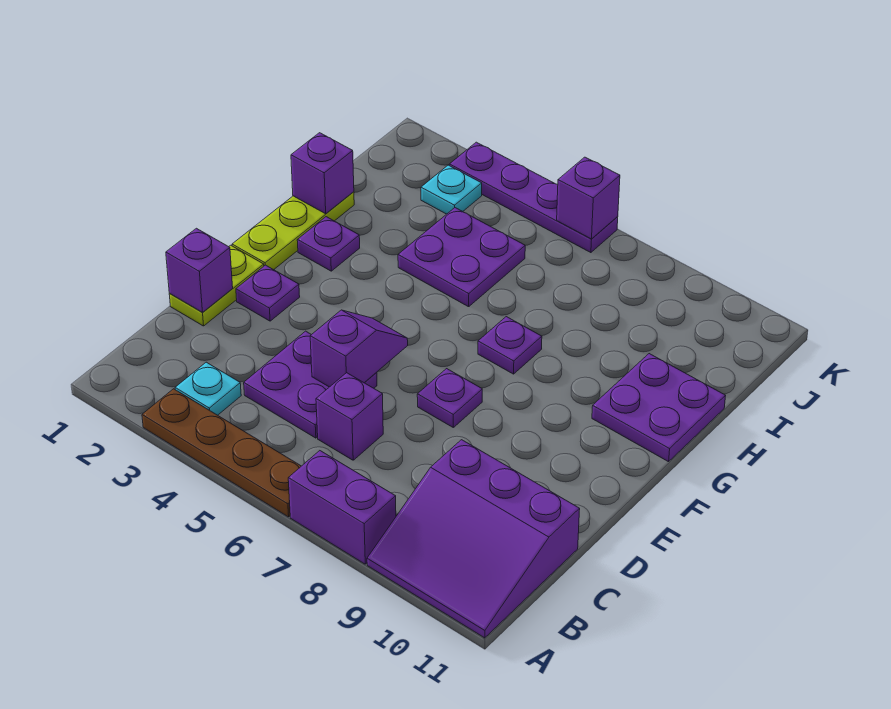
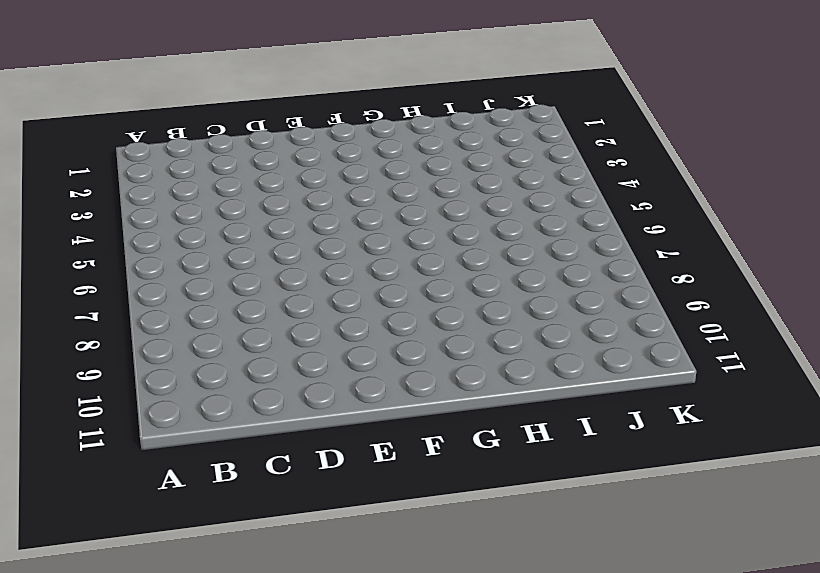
none -> brown 1x4 plate [142,389,301,517]
none -> purple 1x2 brick [288,451,396,564]
none -> purple 3x3 slope [367,440,580,638]

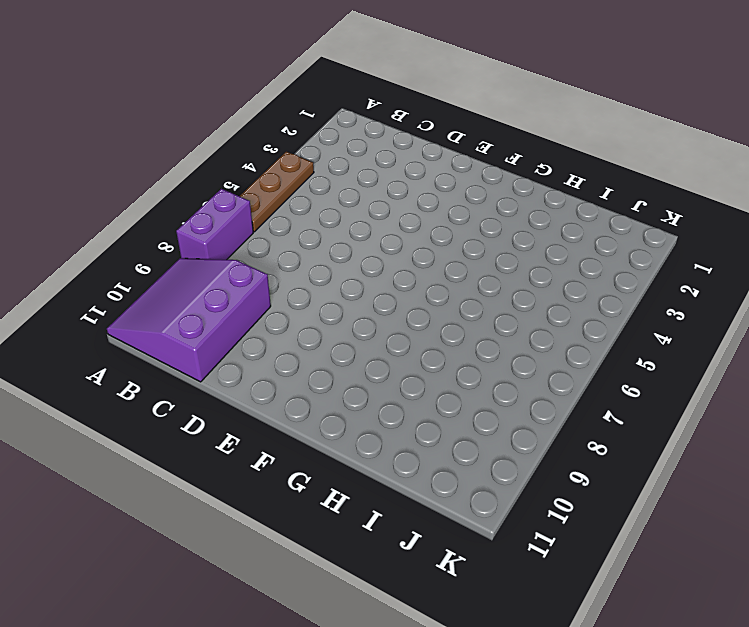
brown 1x3 plate [240,152,314,232] -> brown 1x4 plate [142,389,301,517]
none -> cyan 1x1 plate [175,362,241,415]
none -> purple 2x2 plate [244,331,377,438]
none -> purple 1x1 brick [316,373,383,460]

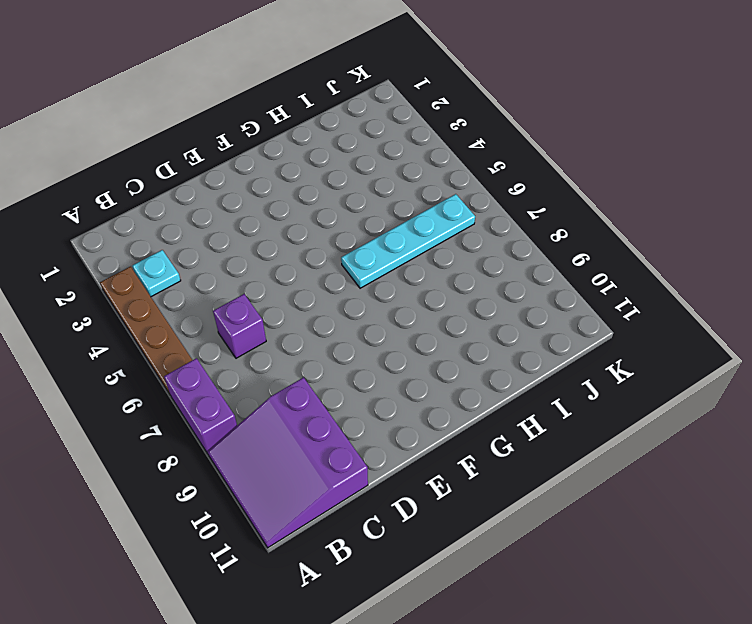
cyan 1x4 plate [341,194,475,288] -> none
none -> purple 2x2 plate [244,331,377,438]
none -> lime 1x2 plate [169,245,264,326]
none -> purple 1x1 plate [236,265,300,321]

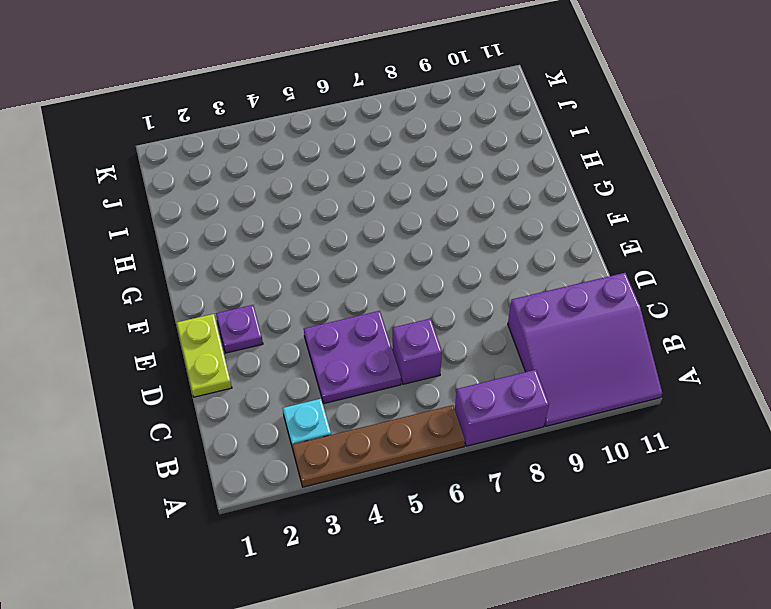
none -> purple 1x1 plate [417,369,482,427]
none -> lime 1x3 plate [232,192,354,270]
none -> purple 1x1 plate [297,217,360,271]

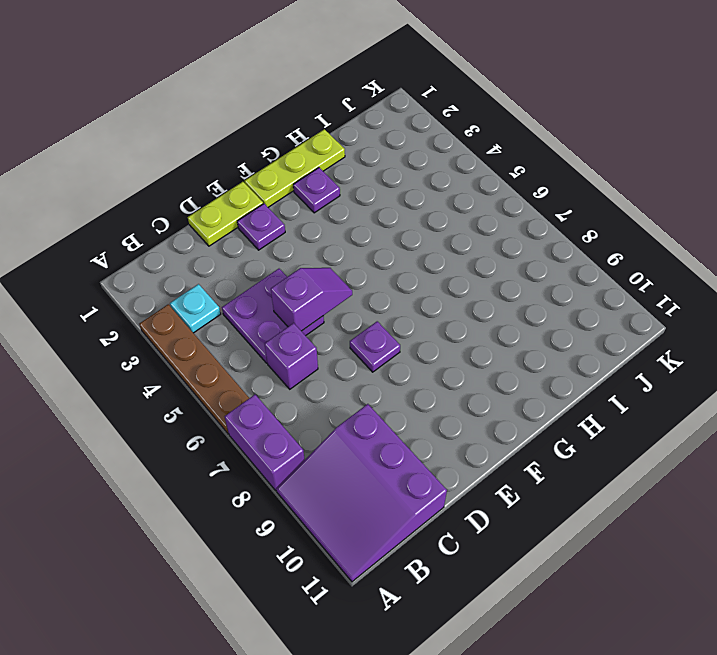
none -> purple 1x1 plate [478,317,542,374]
none -> purple 2x2 plate [592,354,725,462]
none -> purple 2x2 plate [398,208,525,307]

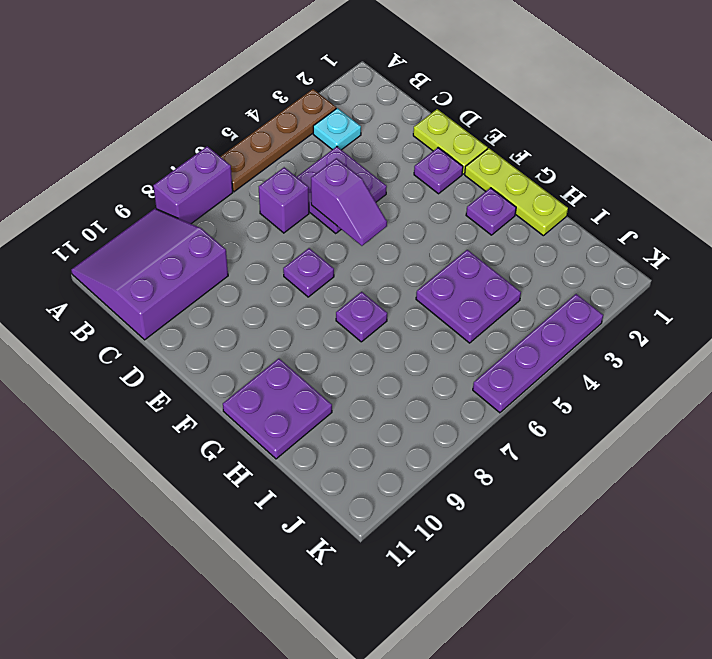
none -> cyan 1x1 plate [421,165,482,214]
none -> purple 1x1 brick [166,228,233,312]
none -> purple 1x1 brick [291,133,354,214]

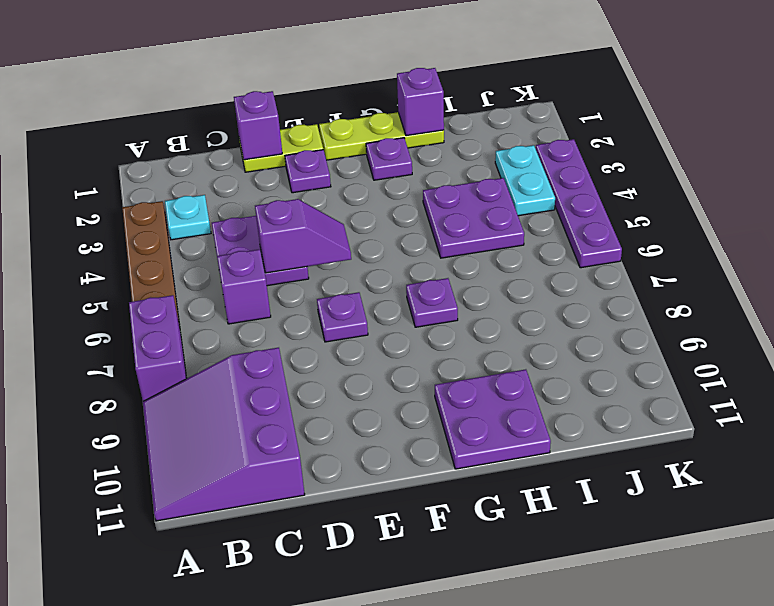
cyan 1x2 plate [495,145,555,216] -> cyan 1x1 plate [421,165,482,214]
none -> purple 1x1 brick [557,157,620,239]

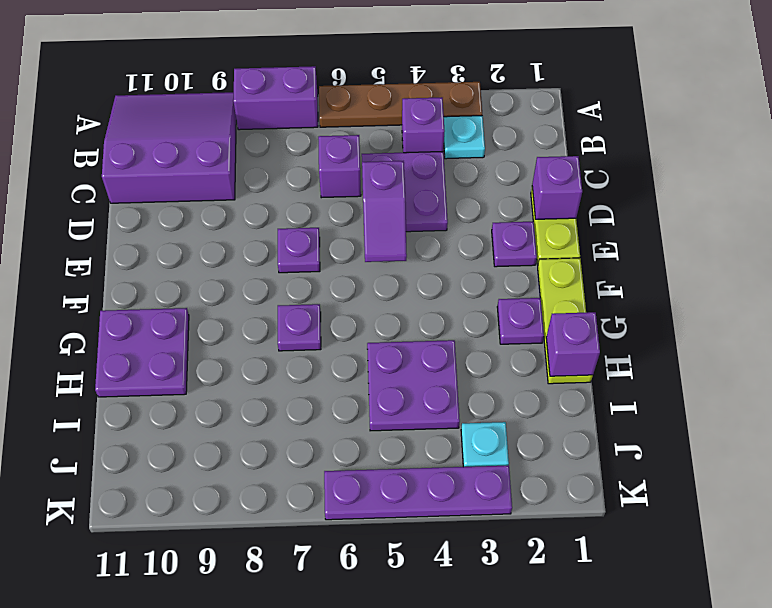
purple 1x1 brick [402,97,445,153] -> purple 1x1 brick moved to [557,157,620,239]

